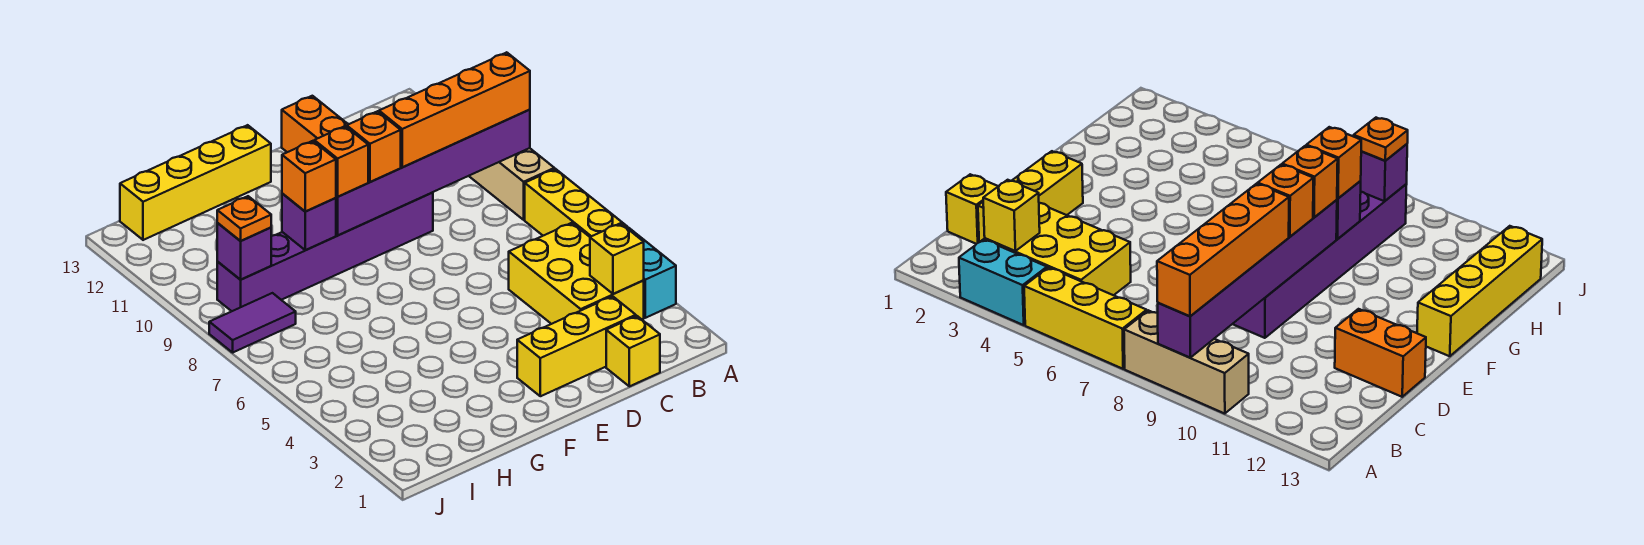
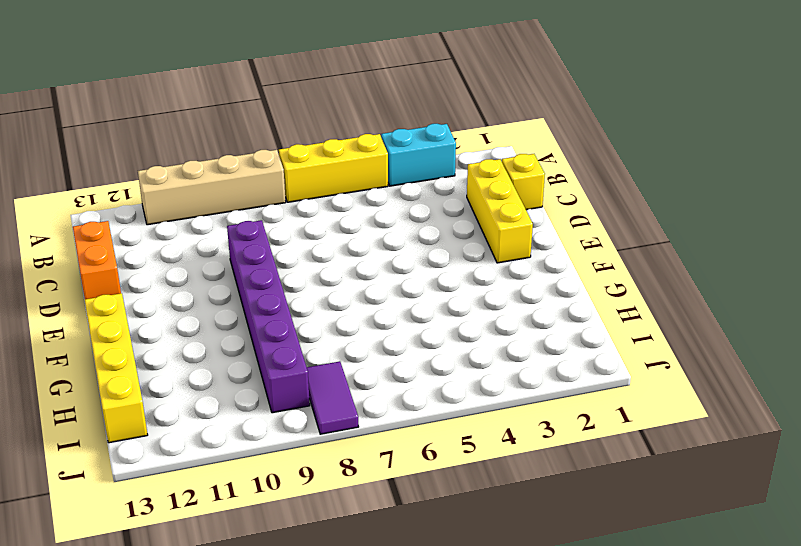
tan 1x4 brick [138,150,286,225] -> tan 1x3 brick [469,148,554,220]
orange 1x2 brick [73,221,121,299] -> orange 1x2 brick turned to [282,96,348,152]
none -> yellow 2x3 brick [509,223,644,324]
none -> purple 1x6 brick [336,109,530,235]
none -> yellow 1x1 brick [590,223,644,294]

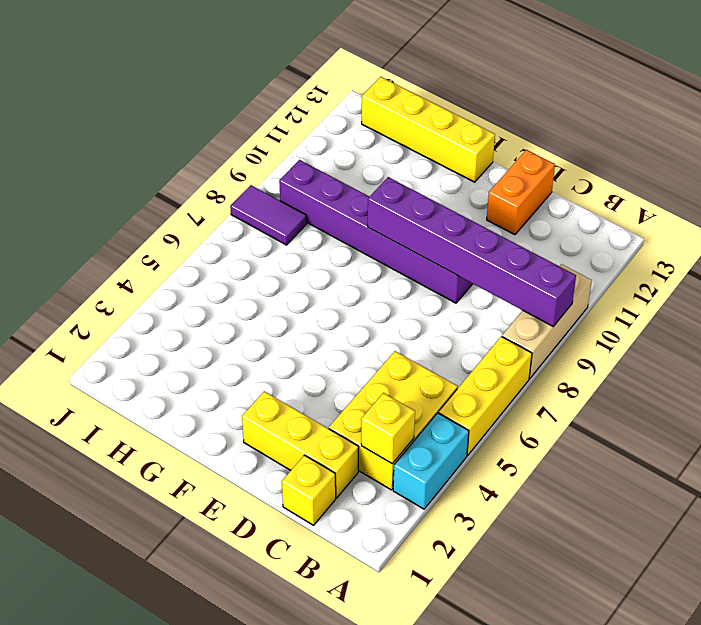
none -> purple 1x1 brick [282,193,336,250]
none -> purple 1x1 brick [217,223,271,280]
none -> orange 1x4 brick [379,52,530,167]

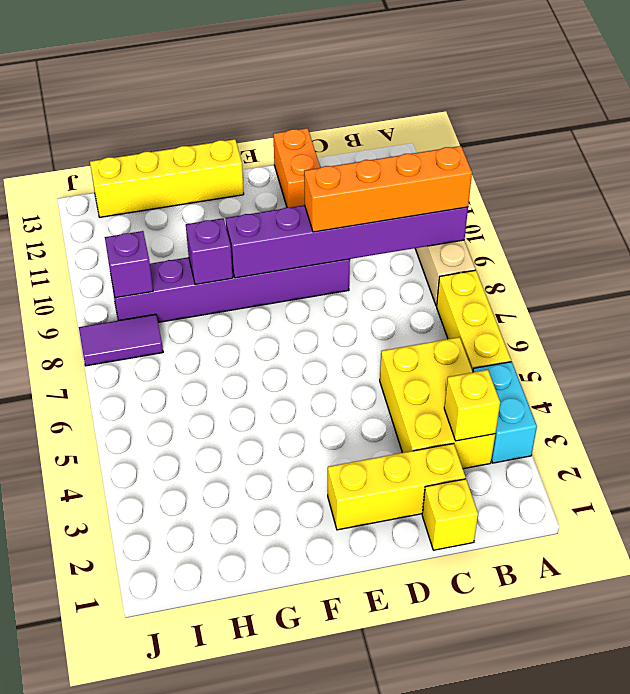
none -> orange 1x1 brick [347,111,401,182]
none -> orange 1x1 brick [314,126,368,197]
none -> orange 1x1 brick [282,141,336,212]

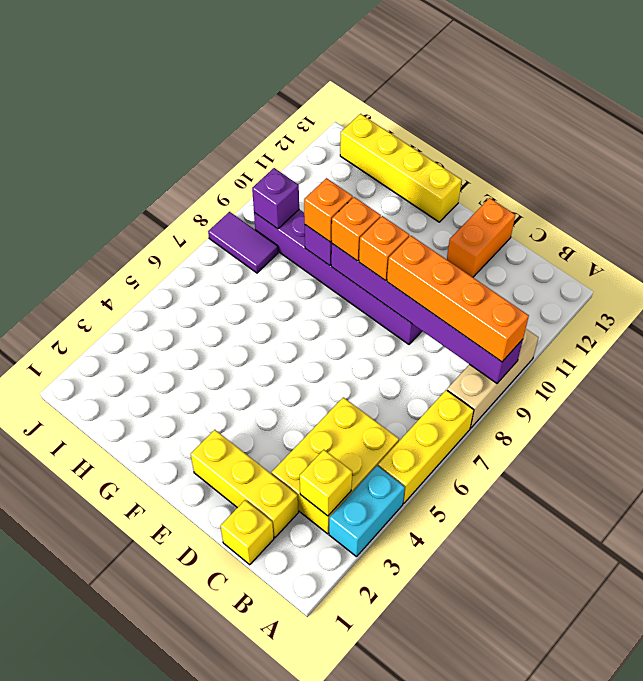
none -> orange 1x1 plate [217,196,271,241]

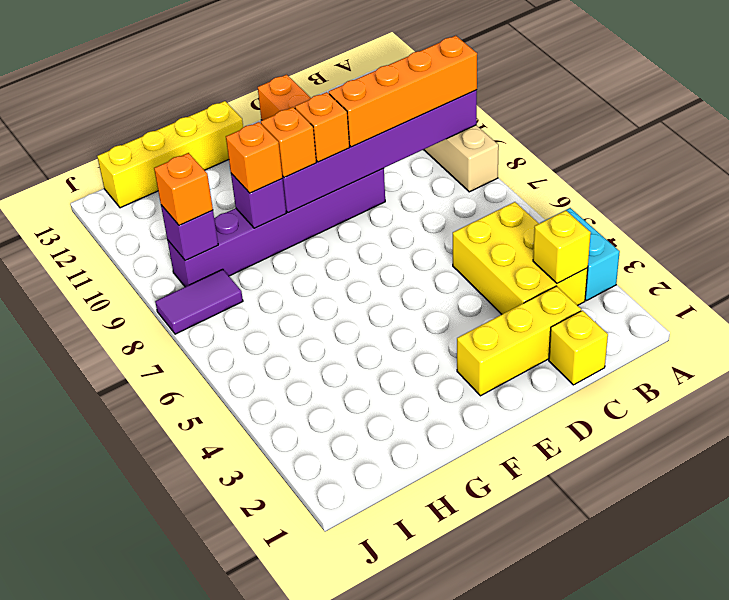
orange 1x1 brick [154,153,213,225] -> orange 1x1 plate [217,196,271,241]
none -> yellow 1x3 brick [525,169,627,237]

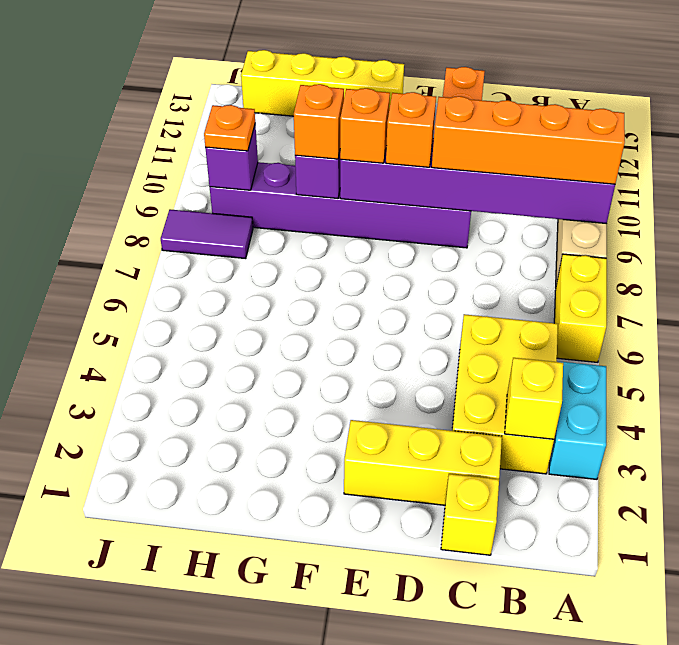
yellow 1x2 brick [554,254,607,362] -> yellow 1x3 brick [525,169,627,237]

